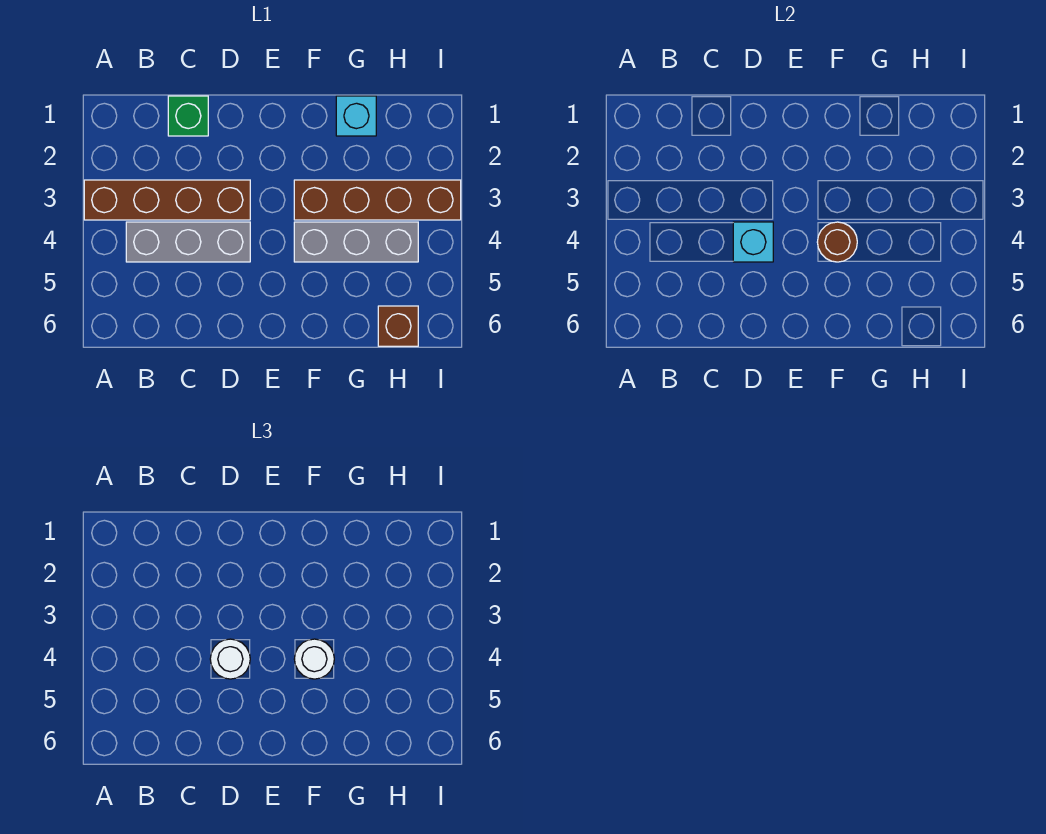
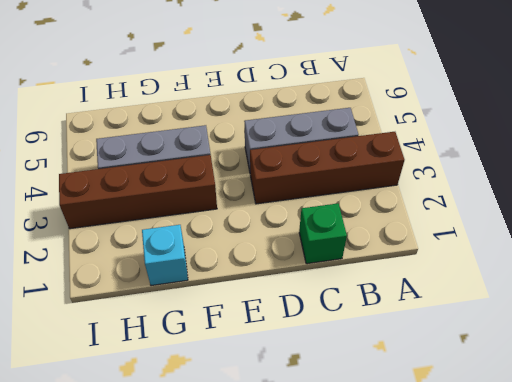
none -> brown 1x1 brick [378,306,418,346]
none -> cyan 1x1 brick [733,222,773,262]

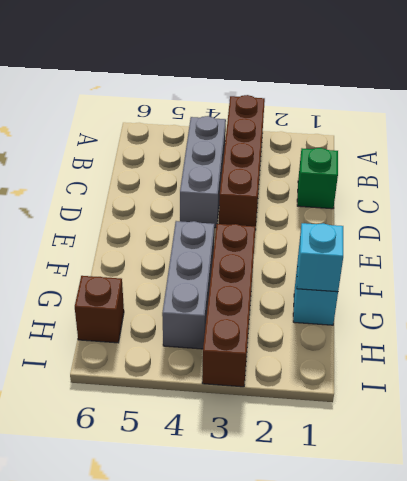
cyan 1x1 brick [297,223,343,292] -> cyan 1x1 brick moved to [733,222,773,262]
none -> brown 1x1 round brick [817,222,857,262]
none -> white 1x1 round brick [210,639,250,679]

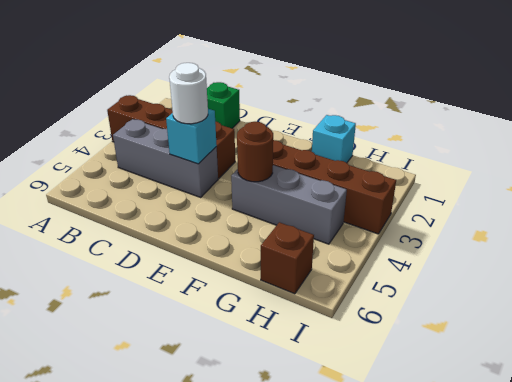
none -> white 1x1 round brick [294,639,334,679]

